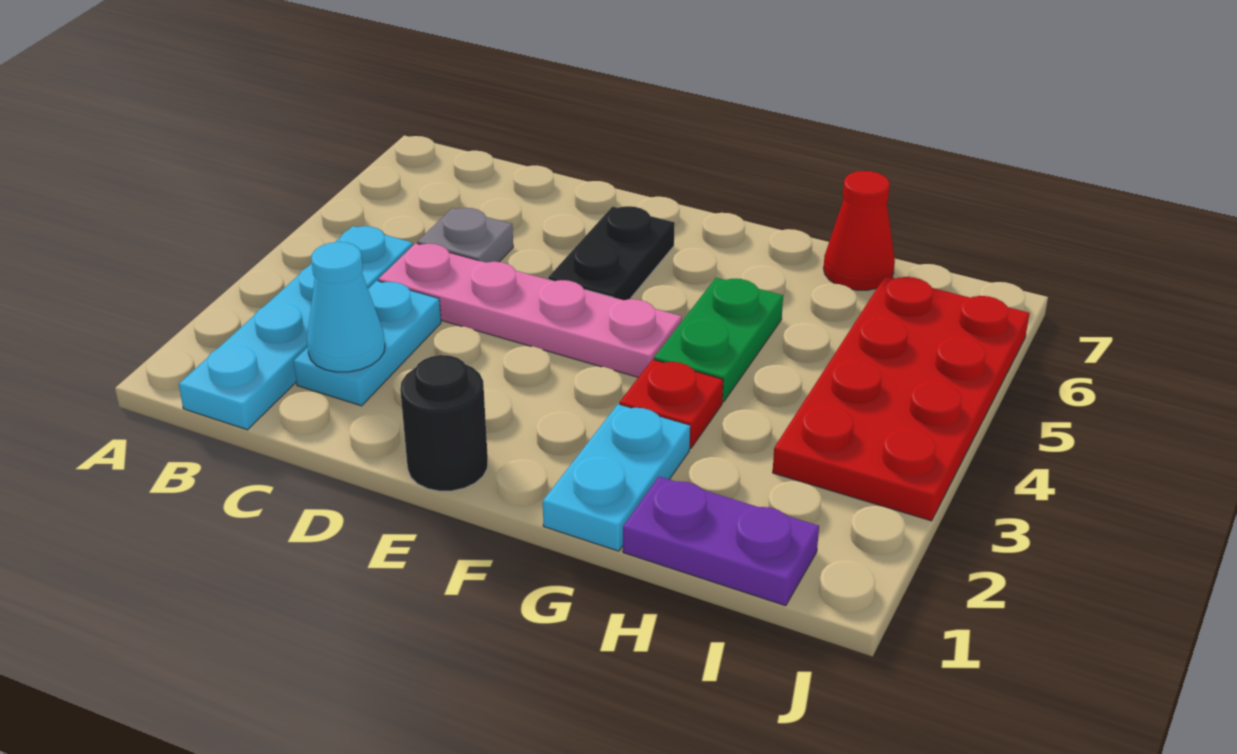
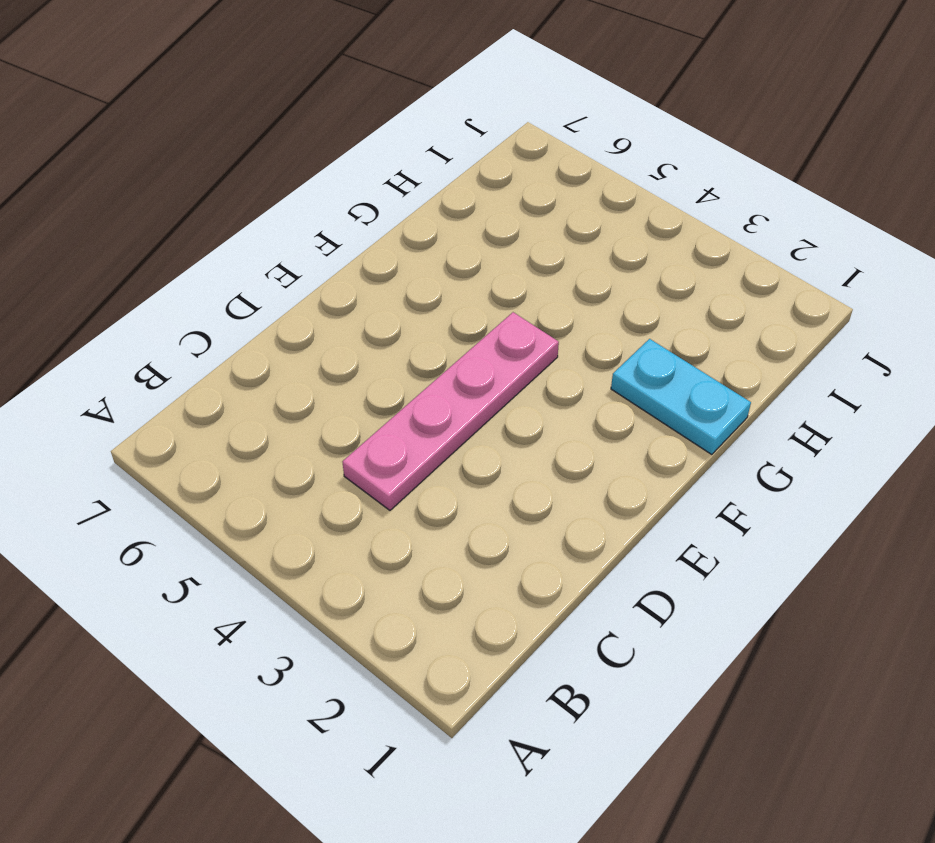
none -> cyan 1x4 plate [179,226,413,430]
none -> cyan 1x2 plate [294,281,441,406]
none -> grey 1x1 plate [417,208,513,263]

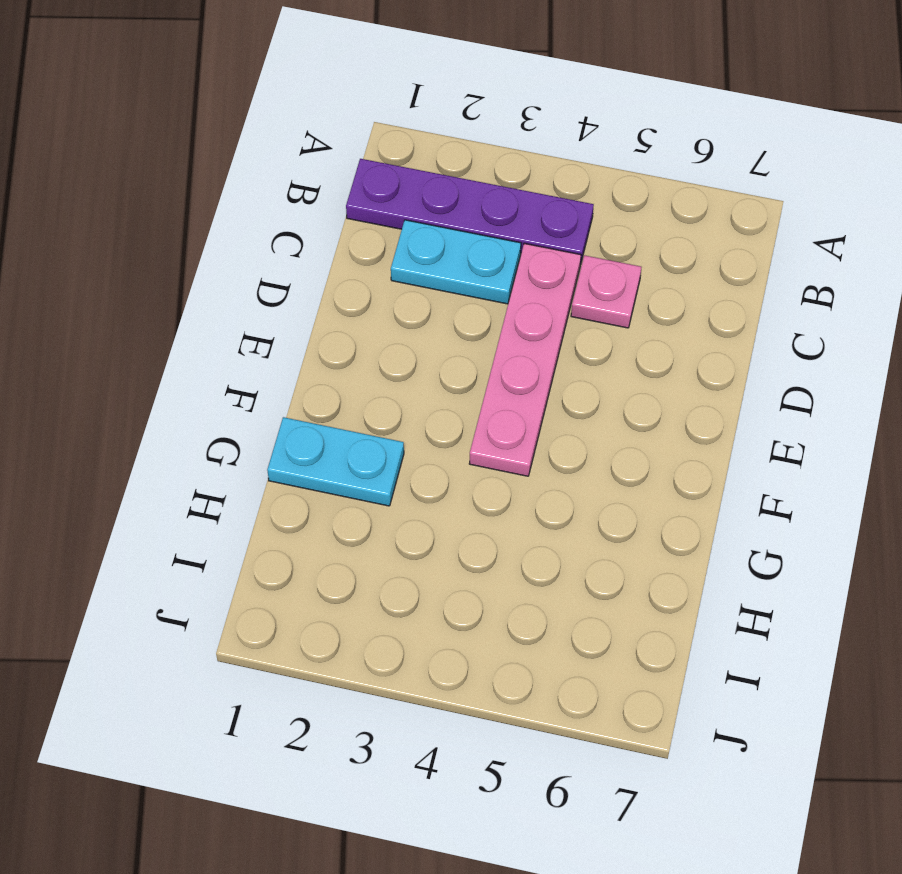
purple 1x4 plate [346,159,594,265] -> cyan 1x4 plate [179,226,413,430]
pink 1x1 plate [571,255,641,328] -> grey 1x1 plate [417,208,513,263]
none -> black 1x1 round brick [400,355,488,491]
none -> black 1x2 plate [548,206,675,300]
none -> red 1x1 plate [619,359,723,448]

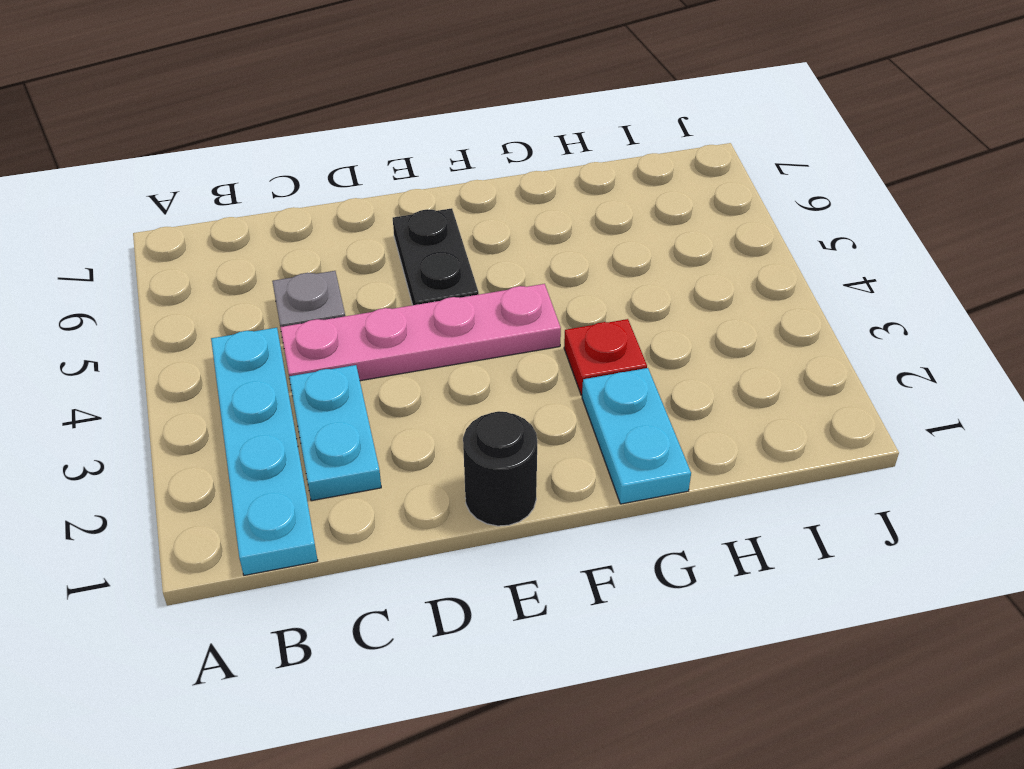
none -> green 1x2 plate [654,278,783,402]
none -> purple 1x2 plate [623,476,819,606]
none -> red 1x1 cone [824,171,895,290]

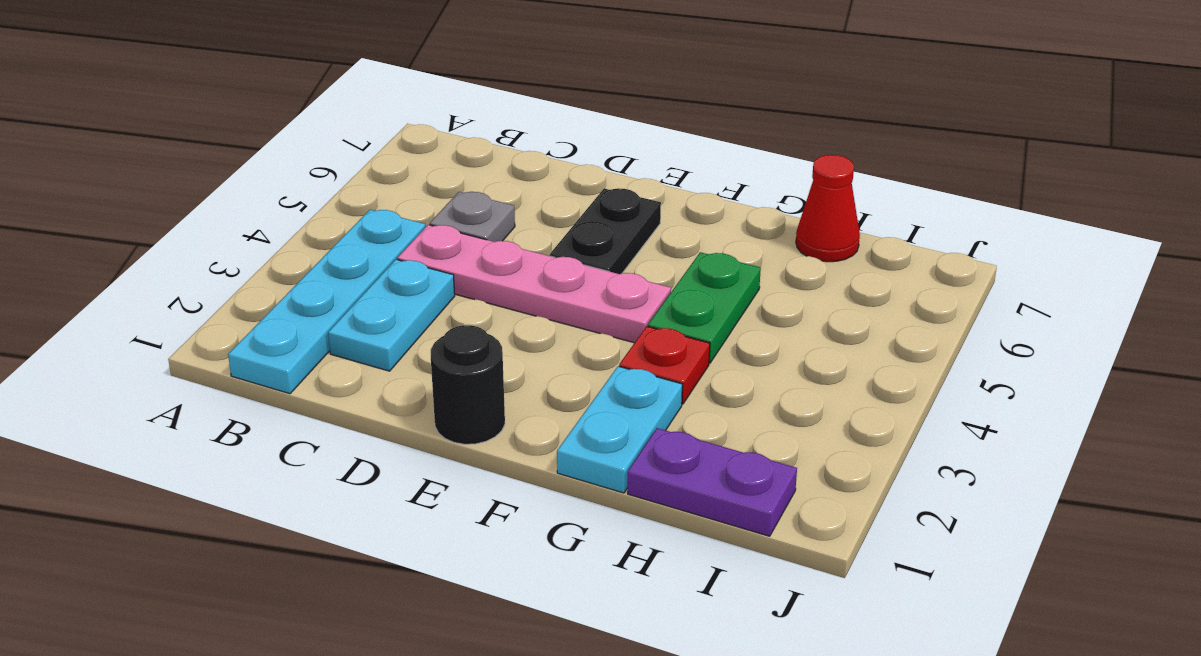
none -> red 2x4 plate [773,276,1029,521]
none -> cyan 1x1 cone [307,242,385,372]

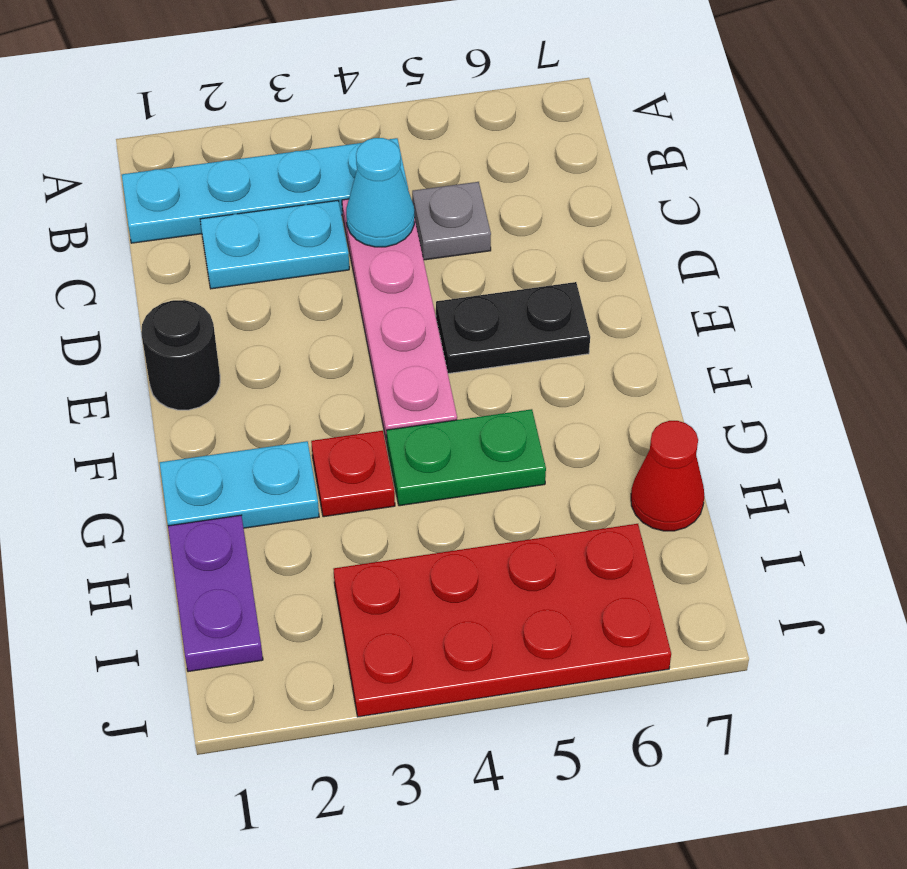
cyan 1x1 cone [346,138,414,247] -> cyan 1x1 cone moved to [307,242,385,372]

